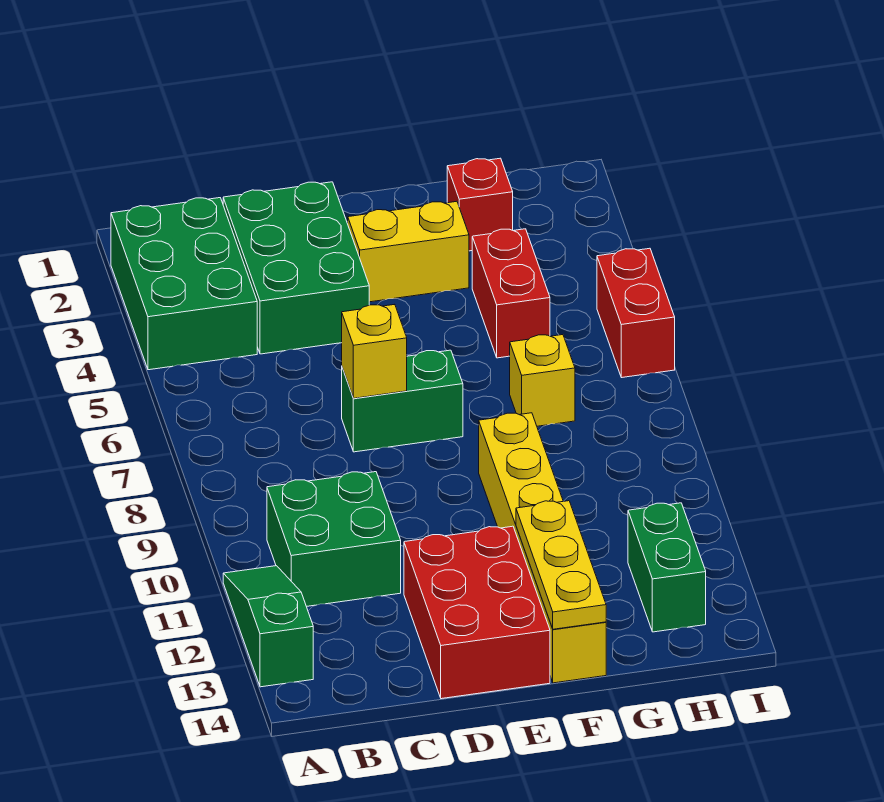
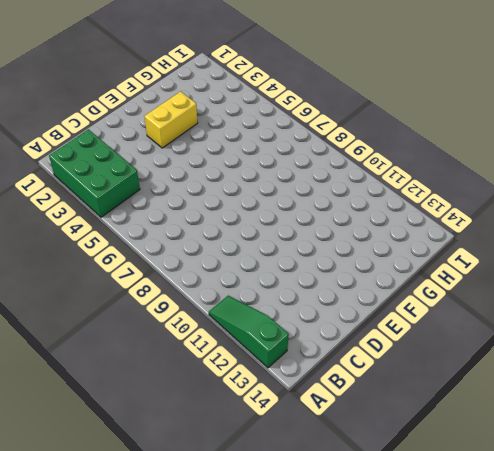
none -> green 2x2 brick [267,472,401,606]
none -> green 2x3 brick [223,182,369,354]
none -> green 1x2 brick [342,350,463,452]

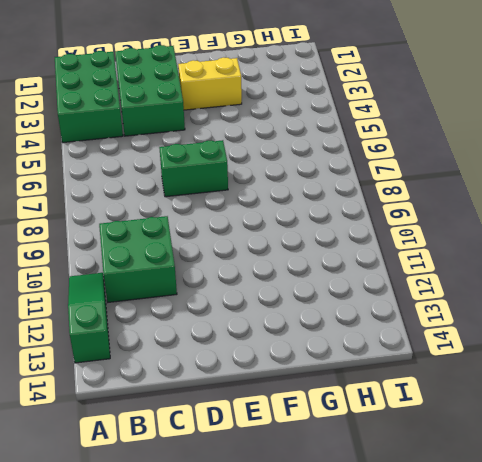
none -> red 2x3 brick [404,526,550,699]
none -> yellow 1x6 brick [479,413,606,683]
none -> red 1x1 brick [447,158,513,251]

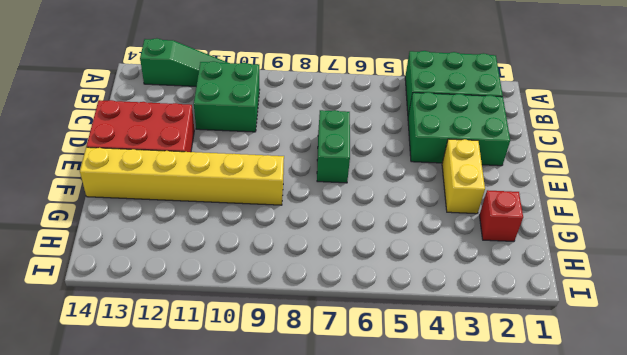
none -> red 1x2 brick [472,229,550,358]
none -> yellow 1x1 brick [510,335,575,426]
none -> green 1x2 brick [628,503,706,632]

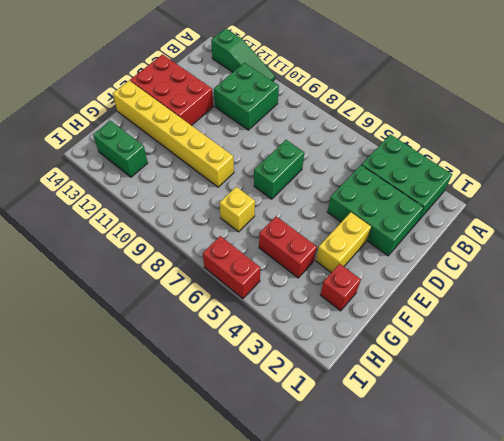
none -> yellow 1x1 brick [342,304,407,398]
none -> yellow 1x3 plate [516,501,606,629]

